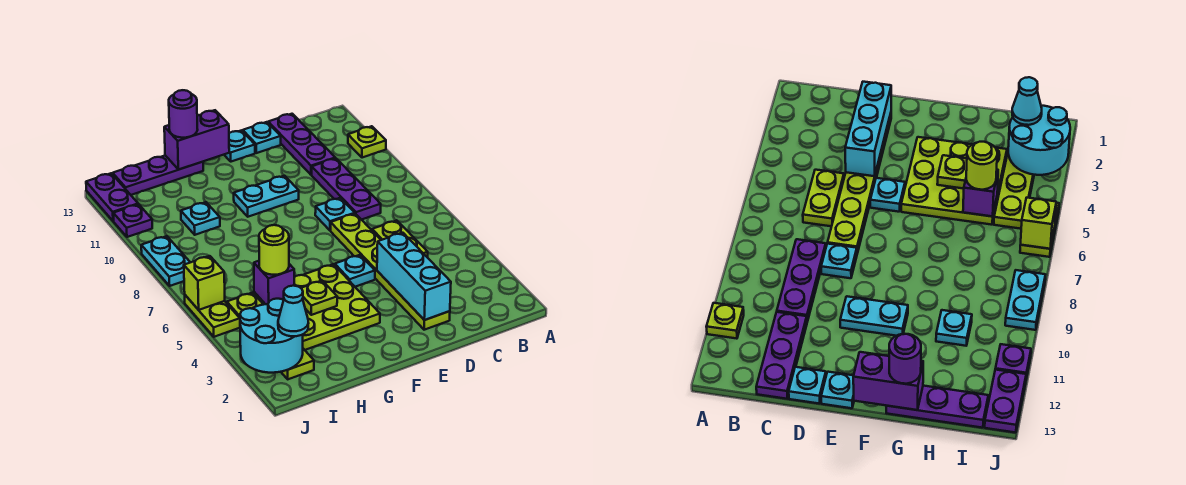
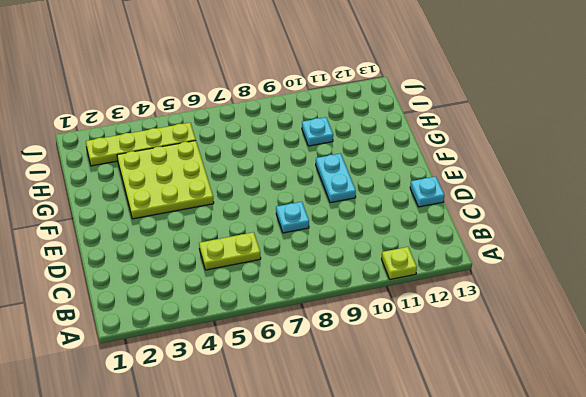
none -> purple 1x3 plate [312,158,381,220]
none -> purple 1x3 plate [268,114,335,175]
none -> lime 1x6 plate [331,214,450,330]

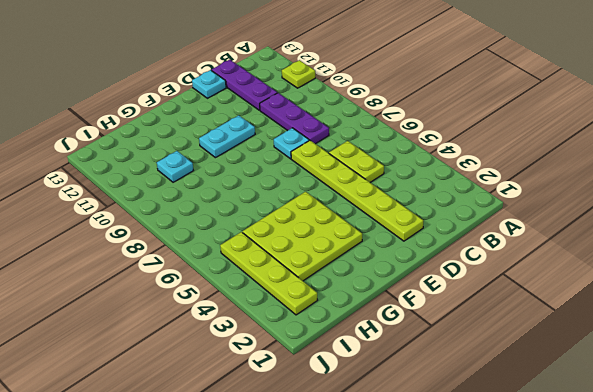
none -> cyan 1x1 plate [335,255,375,287]
none -> cyan 1x1 plate [224,130,255,162]
none -> purple 1x3 plate [113,156,203,195]

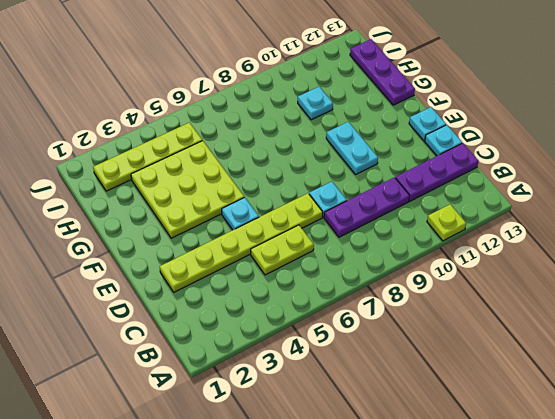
none -> lime 1x2 plate [185,295,240,337]
none -> cyan 1x2 plate [141,236,190,286]
none -> purple 1x1 plate [113,204,152,237]

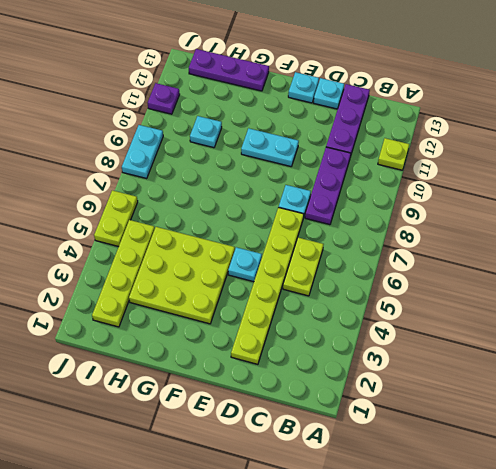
none -> purple 1x2 plate [86,173,138,221]
none -> cyan 1x3 brick [377,233,451,320]
none -> purple 1x2 brick [164,110,229,169]

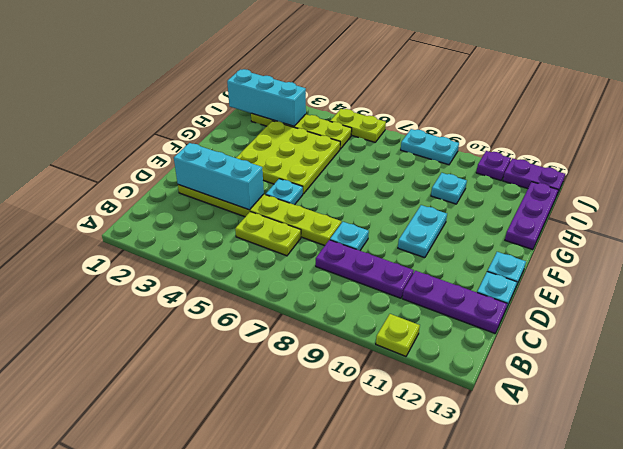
cyan 1x3 brick [227,69,306,126] -> cyan 2x2 round brick [240,299,303,373]
none -> purple 1x2 brick [164,110,229,169]
none -> lime 1x1 plate [301,281,337,315]
none -> purple 1x1 brick [254,261,294,304]

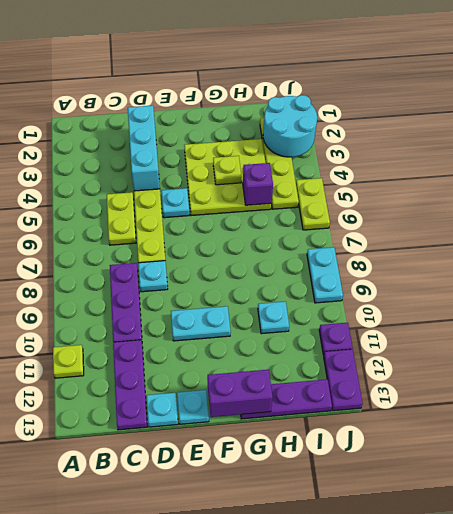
none -> lime 1x1 brick [184,256,225,310]
none -> purple 1x1 round brick [169,90,198,138]
none -> lime 1x1 round brick [259,225,289,275]

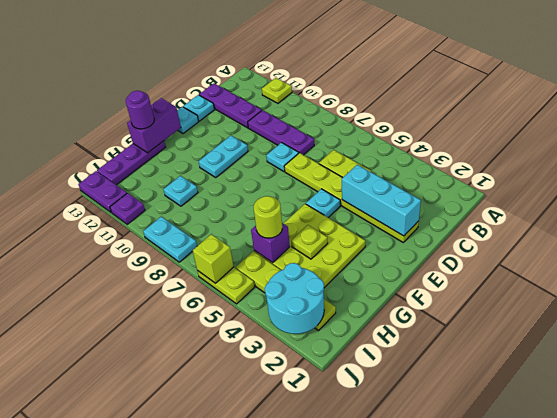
none -> cyan 1x1 cone [278,286,308,336]

